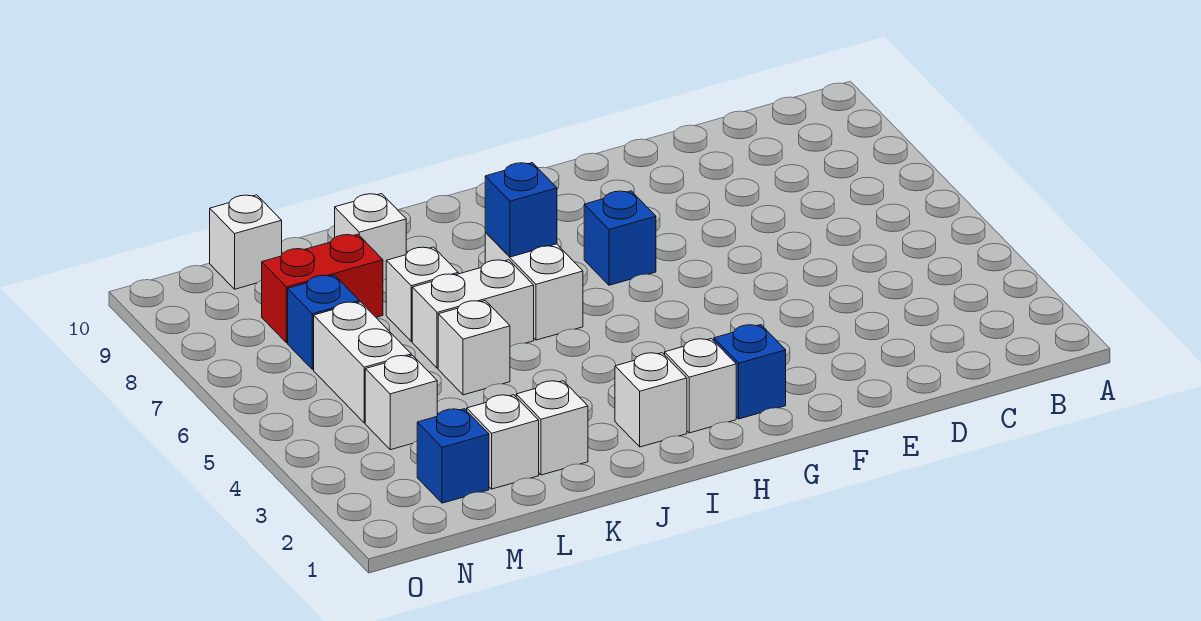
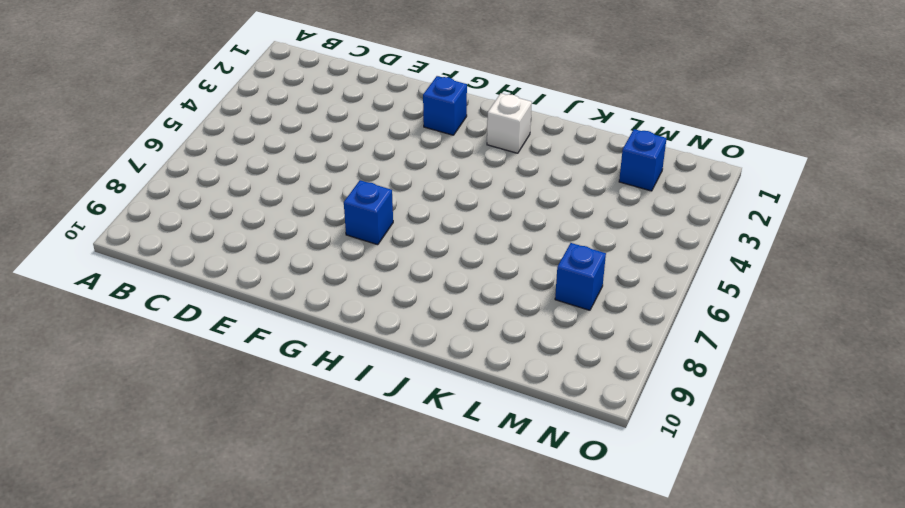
none -> white 1x1 brick [665,339,736,433]
none -> white 1x2 brick [485,233,583,340]
none -> white 1x2 brick [412,260,534,368]

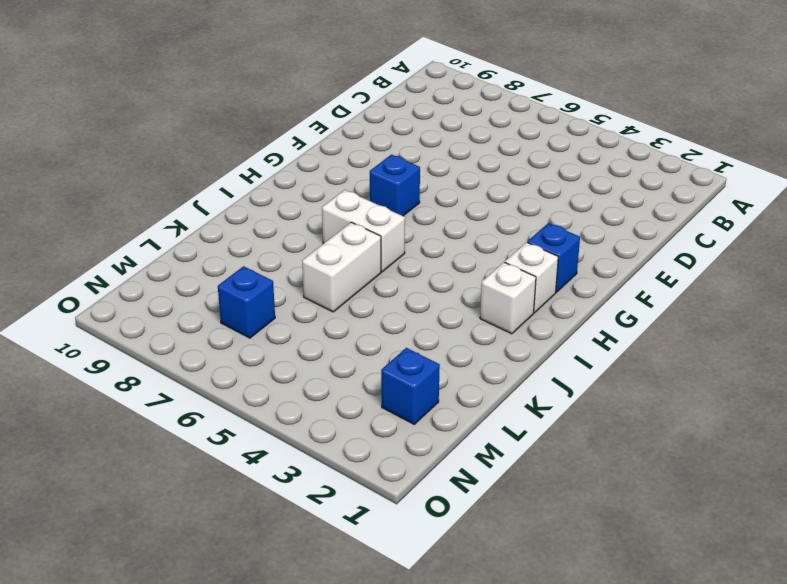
none -> white 1x1 brick [516,381,588,475]
none -> white 1x1 brick [438,301,510,395]
none -> white 1x1 brick [386,247,458,341]

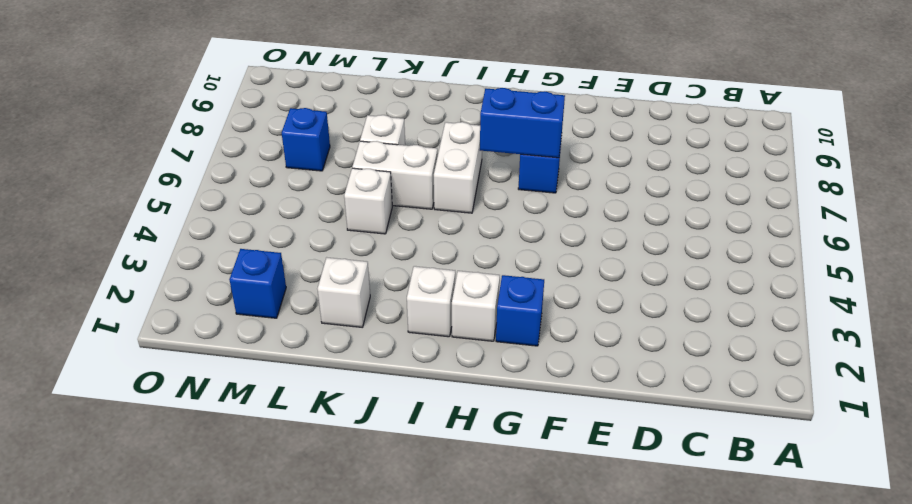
blue 1x2 brick [480,88,565,158] -> none
none -> white 1x1 brick [335,194,406,280]
none -> white 1x1 brick [466,395,539,489]
none -> red 1x2 brick [262,234,383,343]

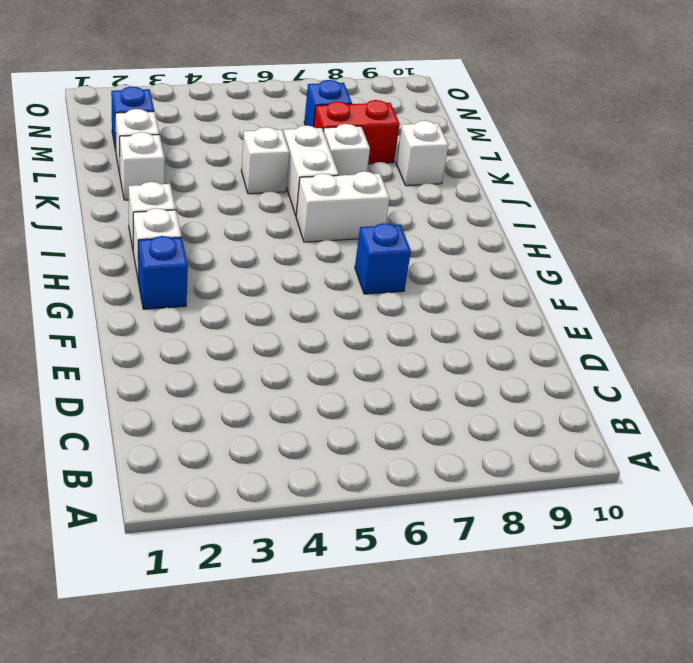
red 1x2 brick [314,100,400,164] -> red 1x2 brick turned to [262,234,383,343]
none -> white 1x1 brick [365,355,437,450]
none -> white 1x2 brick [314,302,411,423]
none -> white 1x1 brick [210,195,282,289]

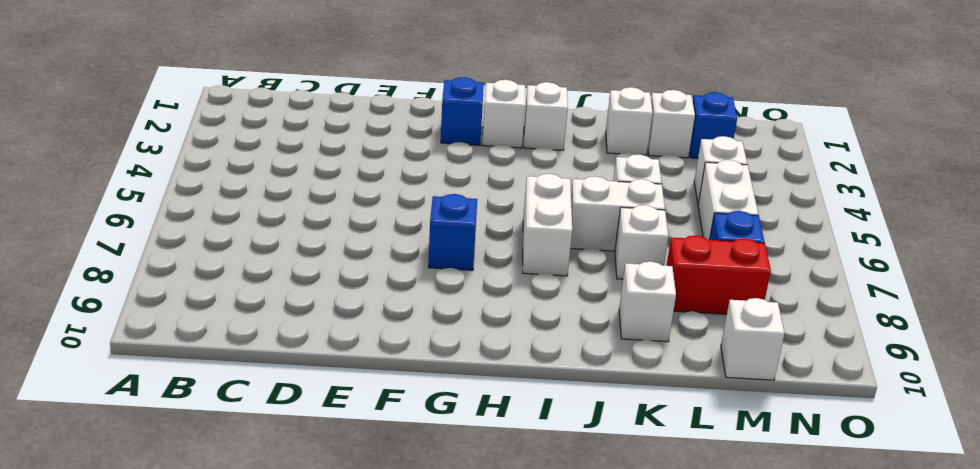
none -> blue 1x1 brick [485,163,557,257]

